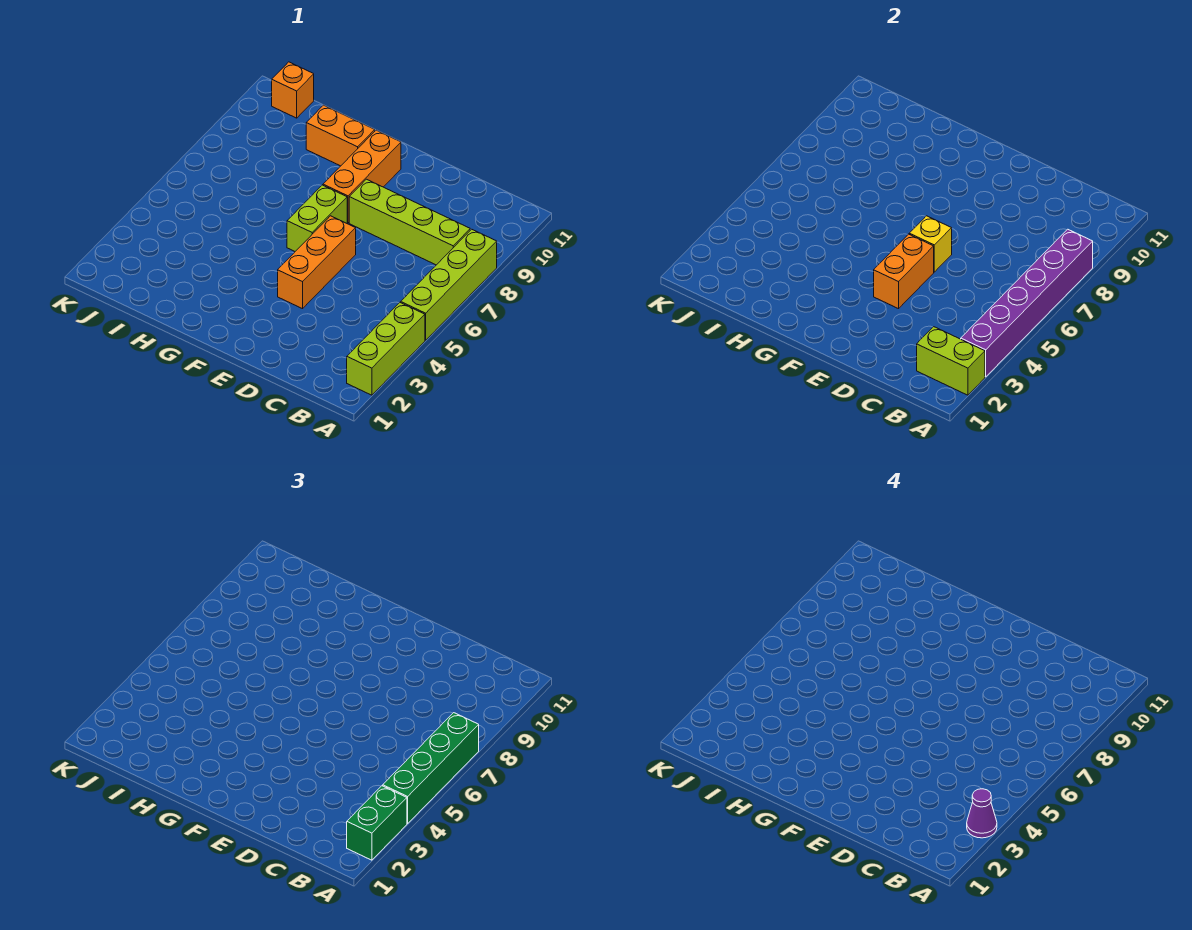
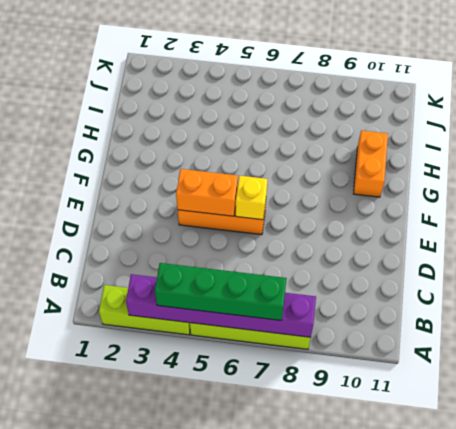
none -> lime 1x4 brick [349,179,470,265]
none -> lime 1x2 brick [287,185,347,251]
none -> orange 1x3 brick [323,130,401,223]

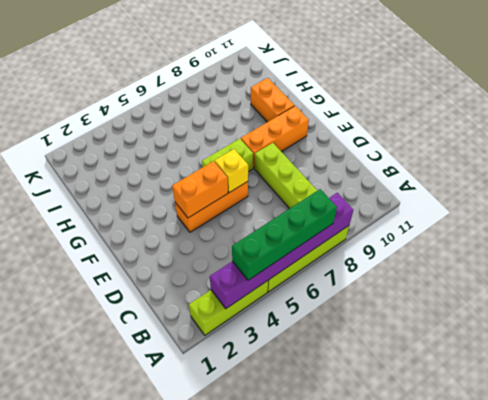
none -> orange 1x1 brick [272,62,314,118]
none -> lime 1x2 brick [917,327,985,395]
none -> green 1x2 brick [347,786,407,860]

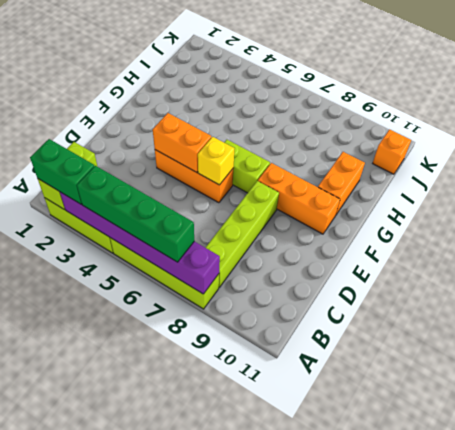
none -> purple 1x1 cone [967,789,997,838]

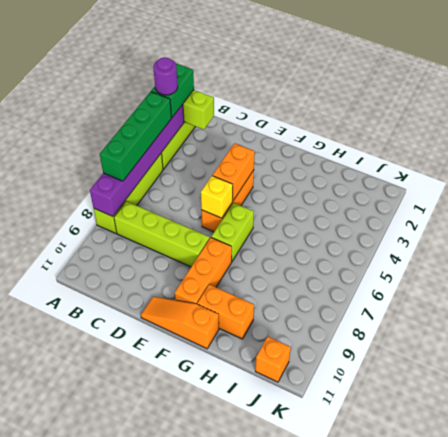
purple 1x1 round brick [153,57,178,95] -> purple 1x1 cone [967,789,997,838]
orange 1x3 slope [141,297,219,349] -> none

